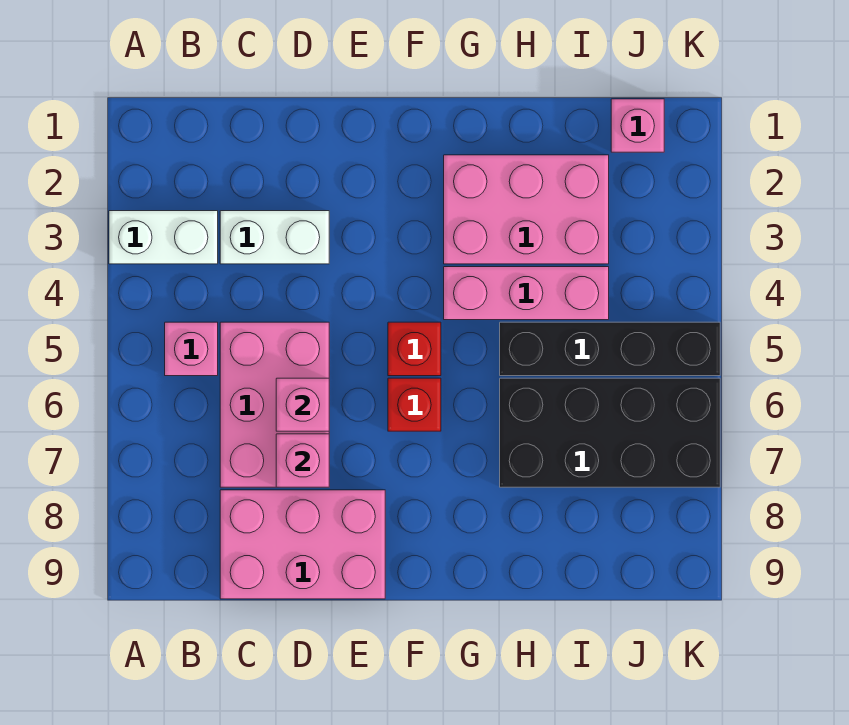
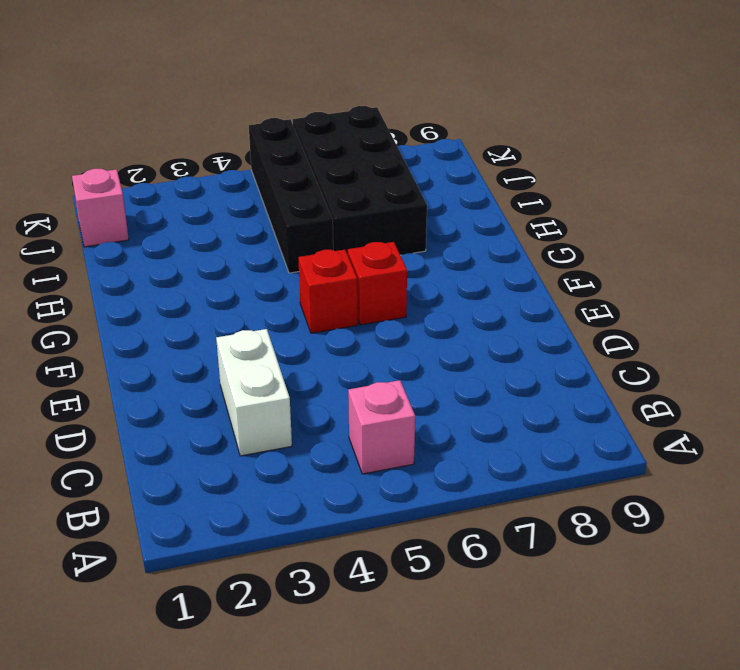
none -> white 1x2 brick [109,211,218,264]
none -> pink 2x3 brick [220,322,329,487]
none -> pink 2x3 brick [220,490,385,599]

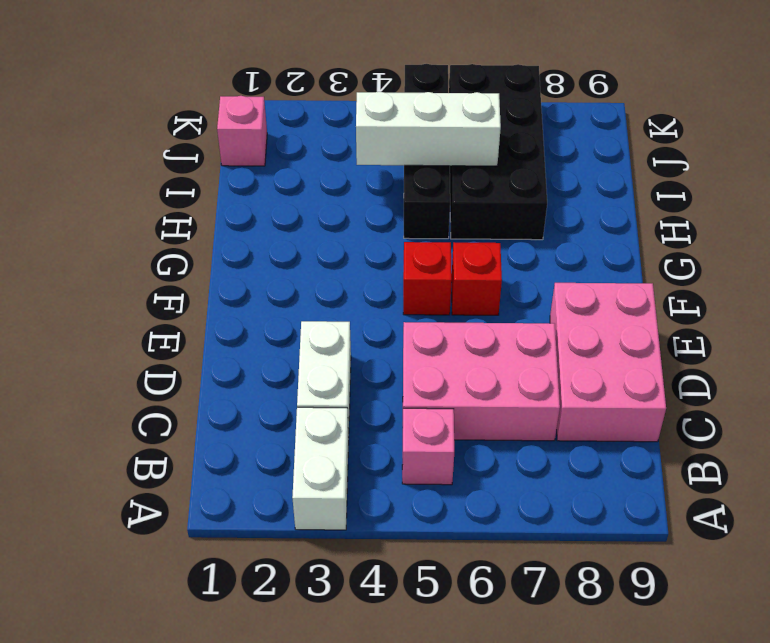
white 1x3 brick [356,92,501,166] -> none
none -> pink 2x3 brick [444,155,609,264]
none -> pink 1x3 brick [444,267,609,320]
none -> pink 1x1 brick [276,378,329,431]

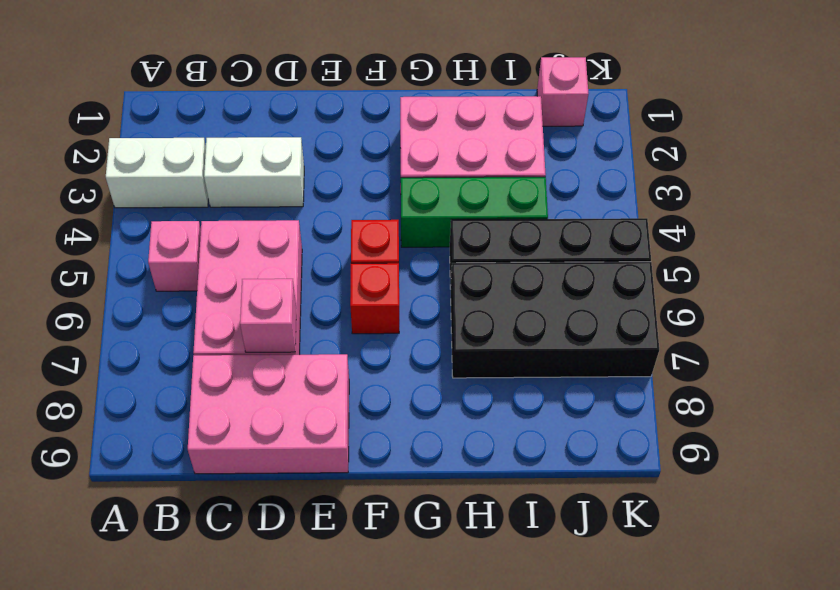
green 1x3 brick [401,177,548,247] -> pink 1x3 brick [444,267,609,320]
none -> pink 1x1 brick [276,378,329,431]

